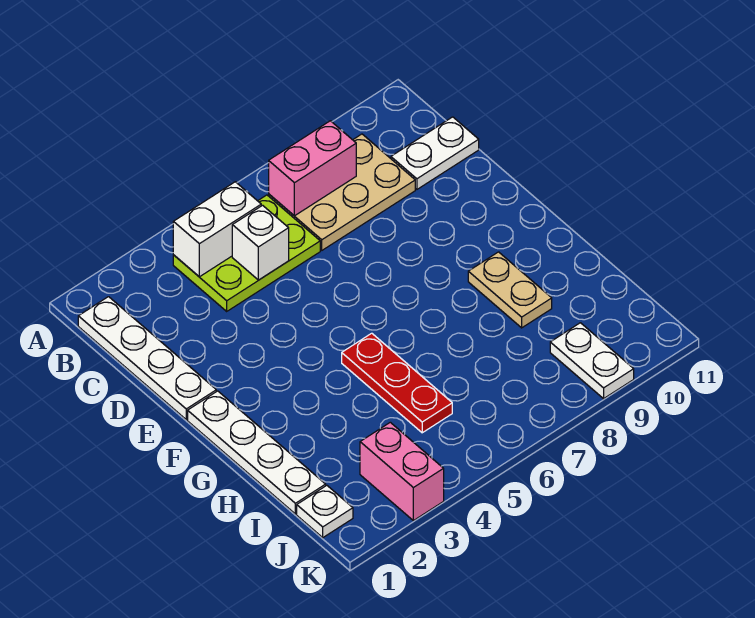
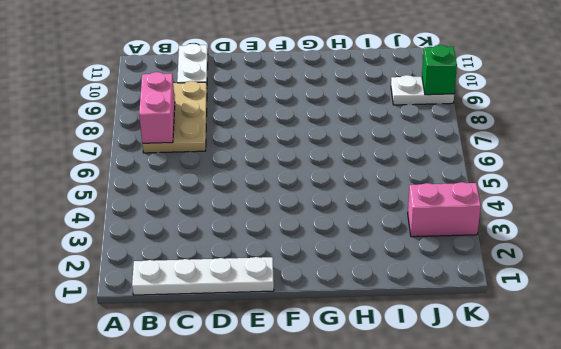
green 1x1 brick [422,45,457,95] -> none
none -> lime 2x3 plate [173,195,320,311]
none -> white 1x4 plate [188,391,326,514]
none -> red 1x3 plate [342,333,452,433]

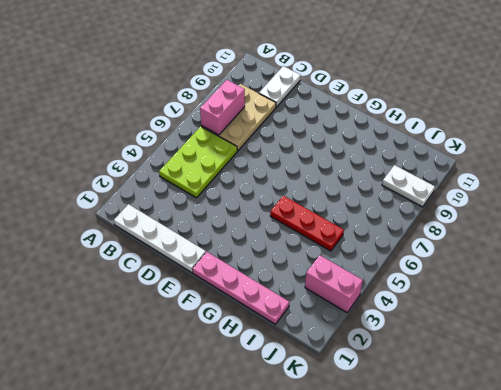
pink 1x4 plate [192,252,289,324] -> white 1x4 plate [188,391,326,514]
none -> tan 1x2 plate [468,252,552,328]
none -> white 1x1 plate [297,486,353,538]
none -> white 1x2 brick [173,182,261,277]

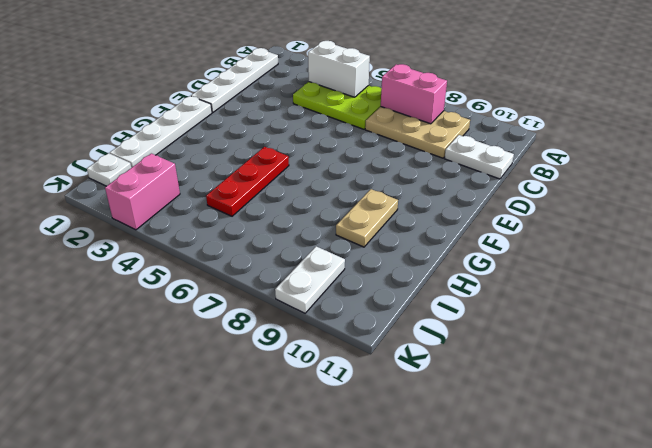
none -> white 1x1 brick [232,205,289,280]

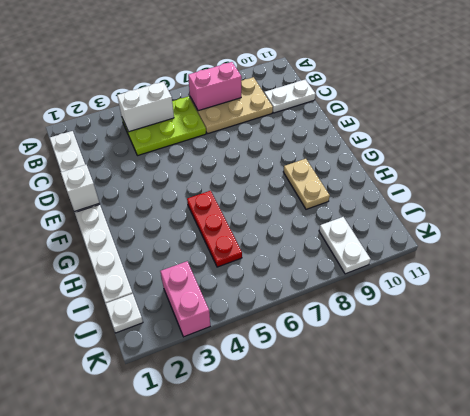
white 1x1 brick [61,165,99,212] -> white 1x1 brick moved to [232,205,289,280]

